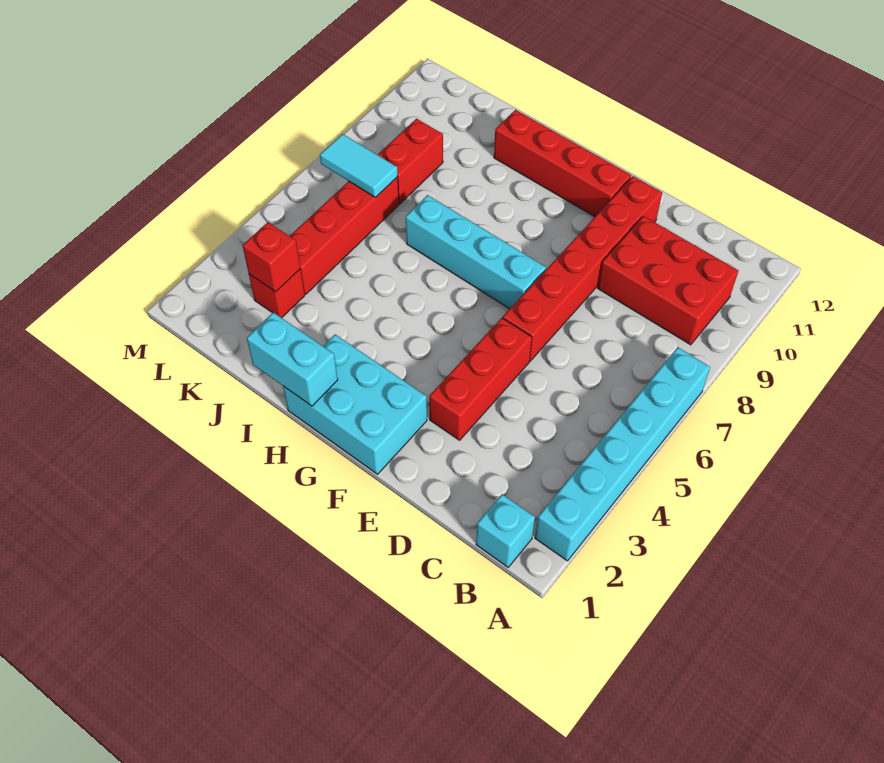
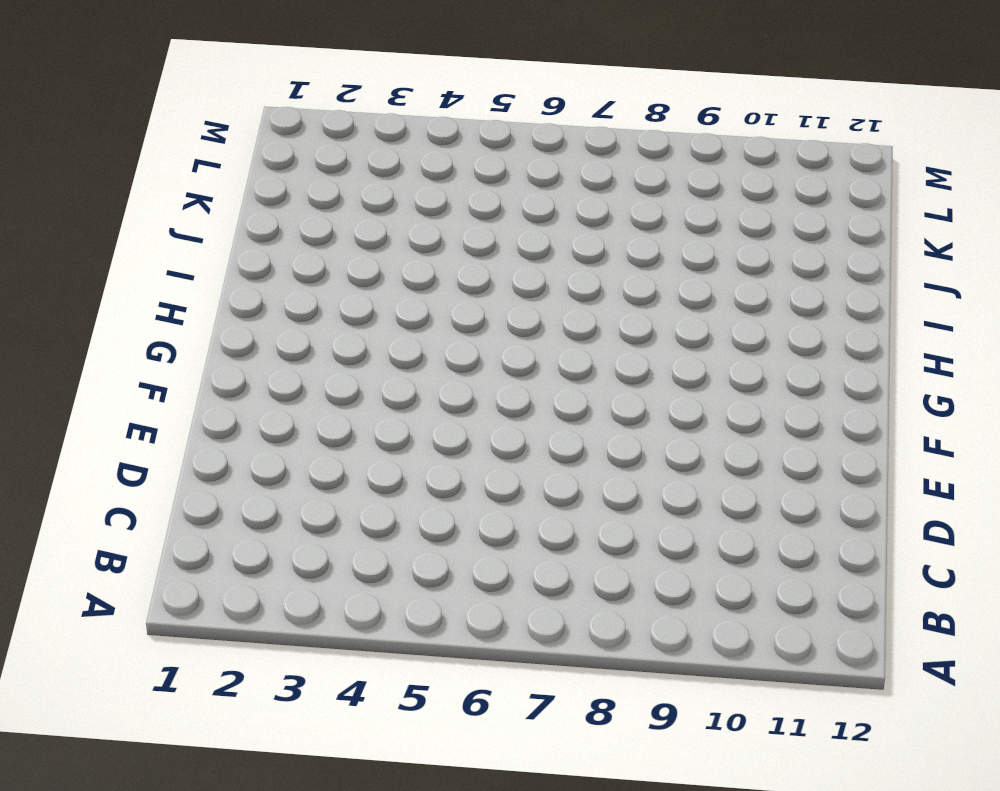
none -> cyan 1x6 brick [535,347,710,561]
none -> cyan 1x1 brick [476,494,535,567]
none -> red 2x3 brick [598,216,738,345]

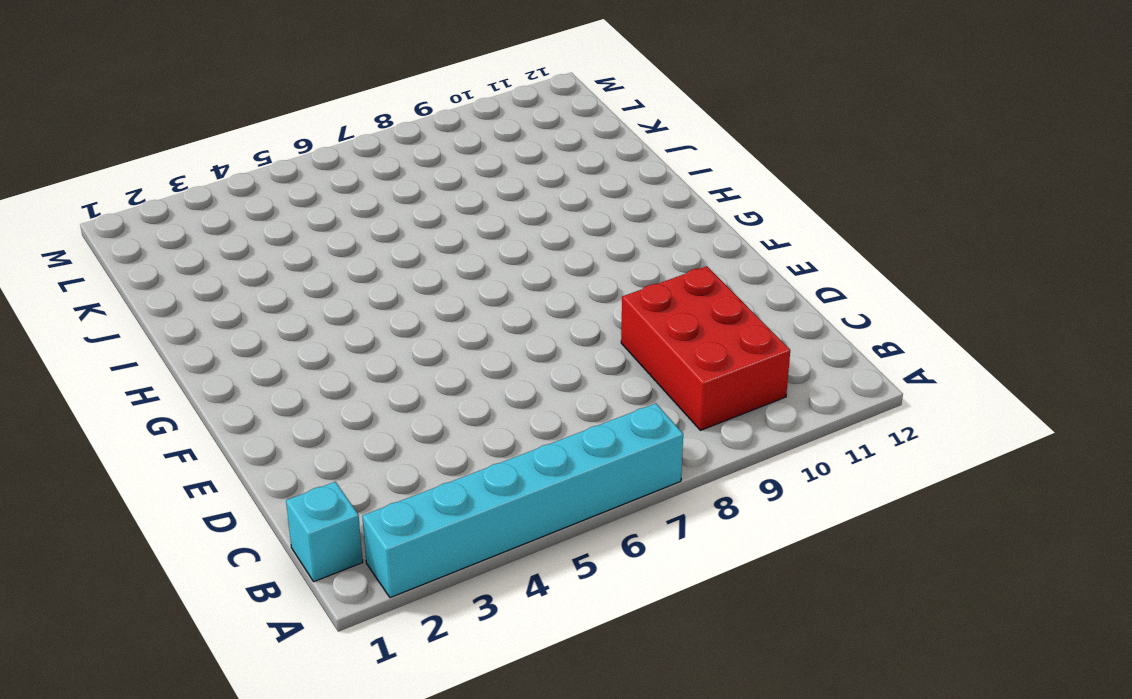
none -> red 1x3 brick [429,318,532,440]
none -> red 1x6 brick [503,176,662,361]
none -> cyan 2x3 brick [283,335,427,474]

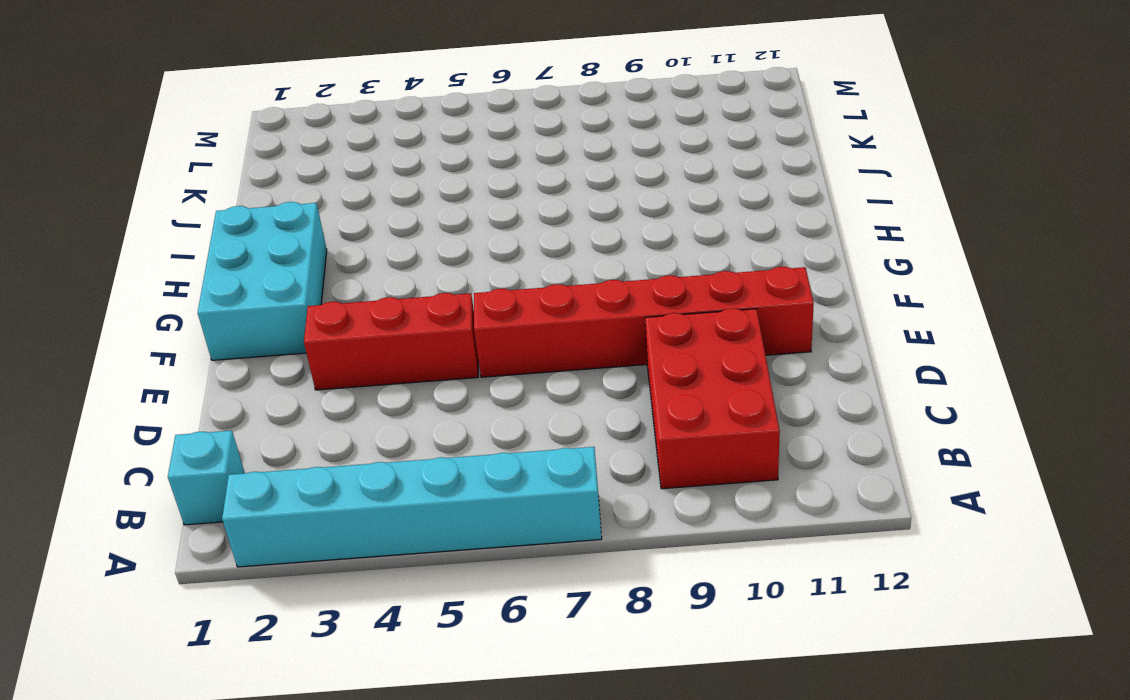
none -> cyan 1x4 brick [406,195,546,309]
none -> red 1x4 brick [494,110,631,217]
none -> red 1x1 brick [249,269,305,318]

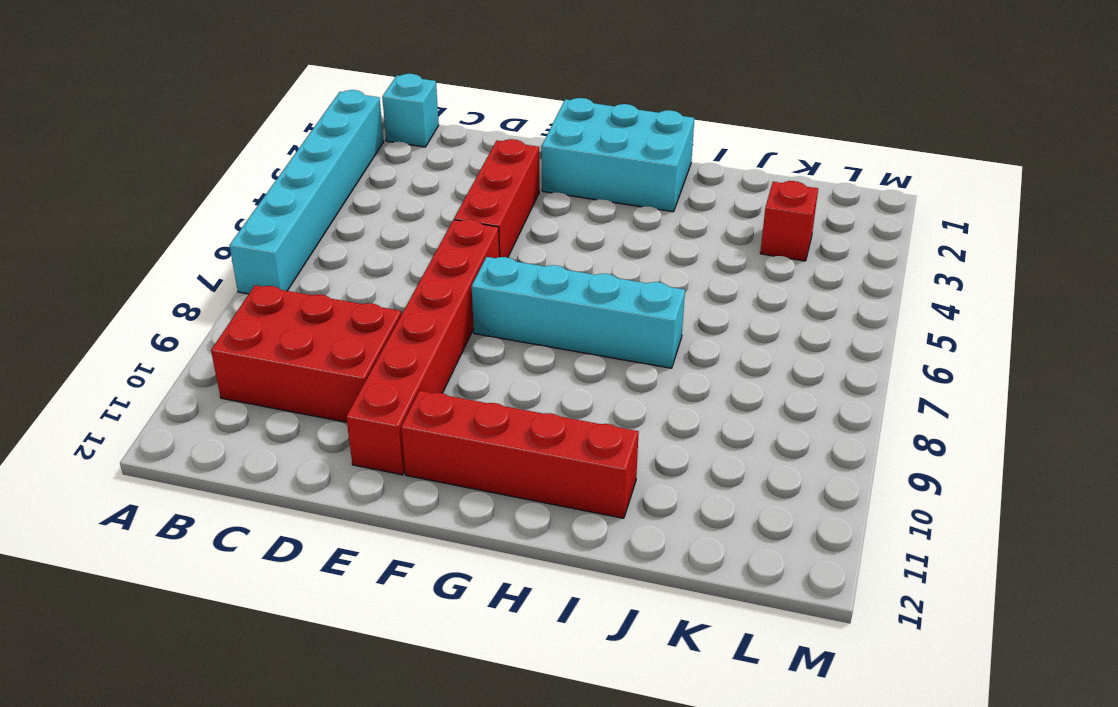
none -> red 1x4 brick [290,177,399,294]
none -> red 1x2 brick [378,119,443,204]
none -> cyan 1x2 brick [247,312,338,406]

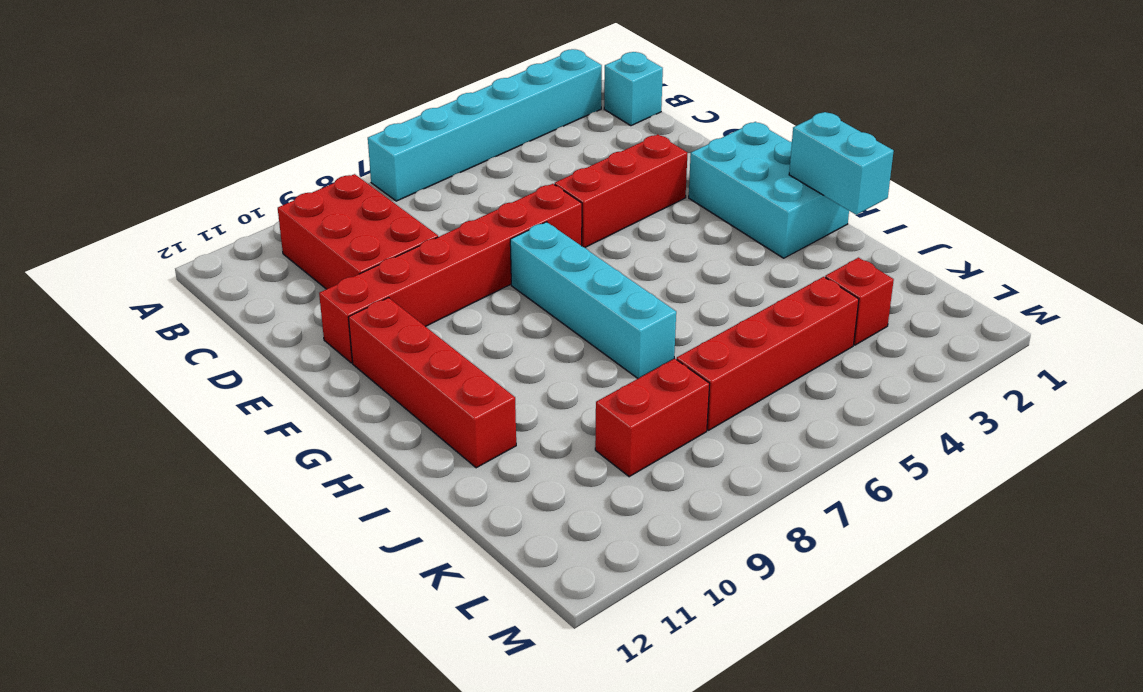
none -> red 1x1 brick [243,222,300,292]
none -> cyan 1x2 tile [320,134,398,197]

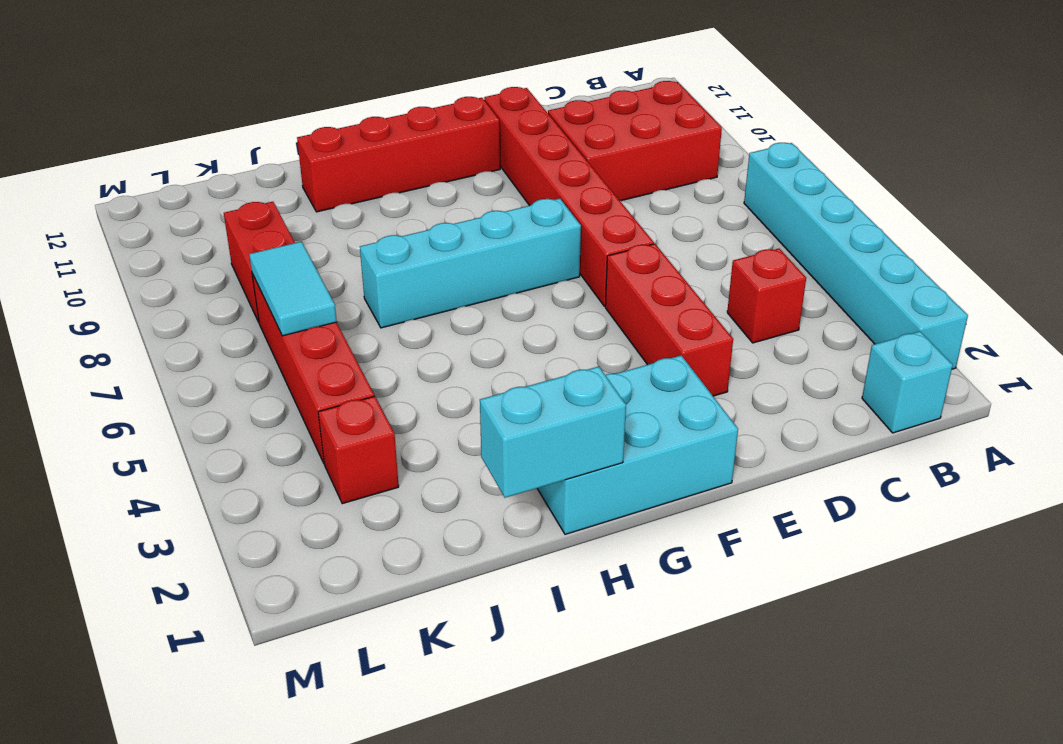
red 1x1 brick [727,249,806,343] -> red 1x1 brick moved to [243,222,300,292]
cyan 1x2 tile [249,242,337,336] -> cyan 1x2 tile turned to [320,134,398,197]

